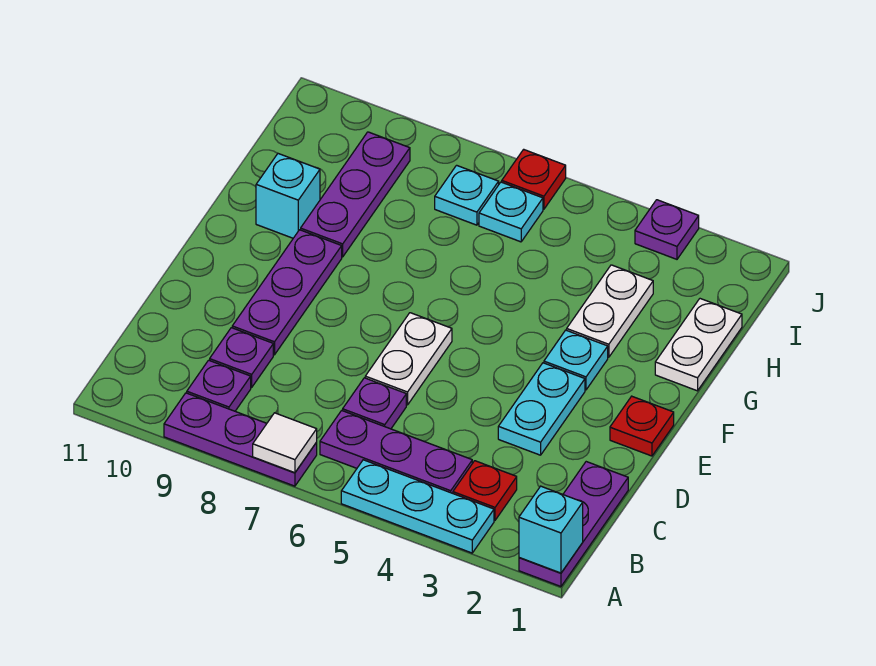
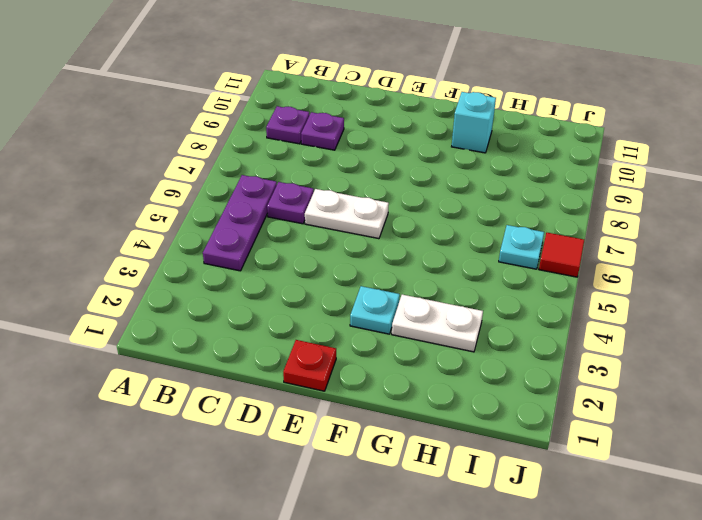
red 1x1 tile [539,233,584,277] -> red 1x1 plate [502,149,566,209]
none -> purple 1x3 plate [519,462,628,587]
none -> cyan 1x3 plate [341,460,494,553]
none -> purple 1x3 plate [164,393,317,486]

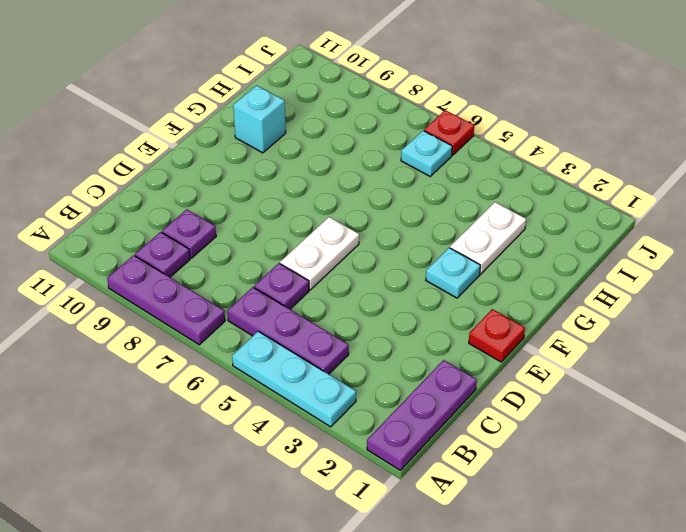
none -> red 1x1 plate [453,461,517,520]
none -> cyan 1x2 plate [498,363,585,455]
none -> purple 1x3 plate [232,230,342,355]

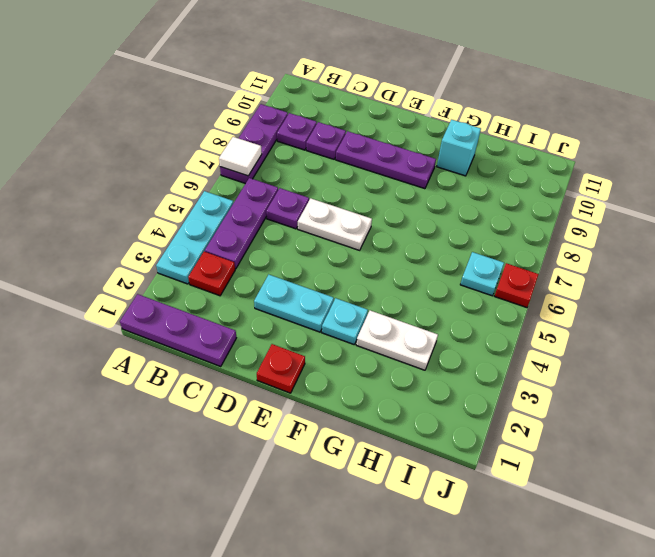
none -> white 1x2 plate [655,299,742,391]
none -> purple 1x3 plate [301,132,410,257]
none -> cyan 1x1 plate [435,165,499,225]

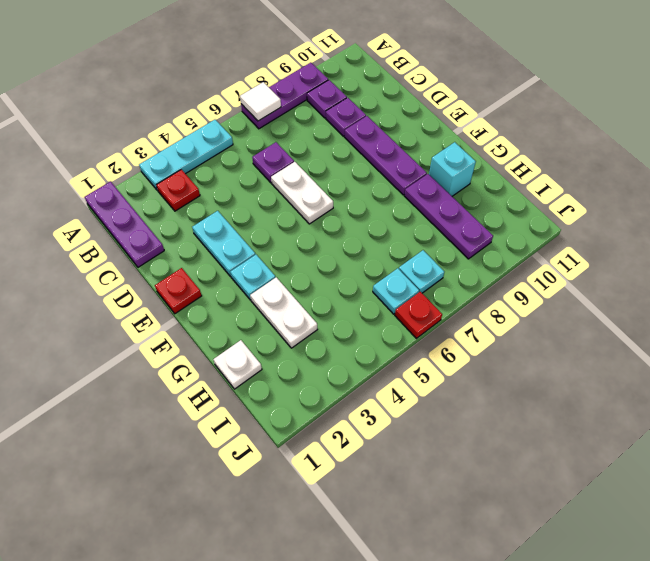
white 1x1 plate [213,340,262,389] -> white 1x2 plate [655,299,742,391]
none -> purple 1x3 plate [320,411,472,493]
none -> purple 1x1 plate [635,200,699,259]
none -> cyan 1x1 brick [519,486,583,573]

